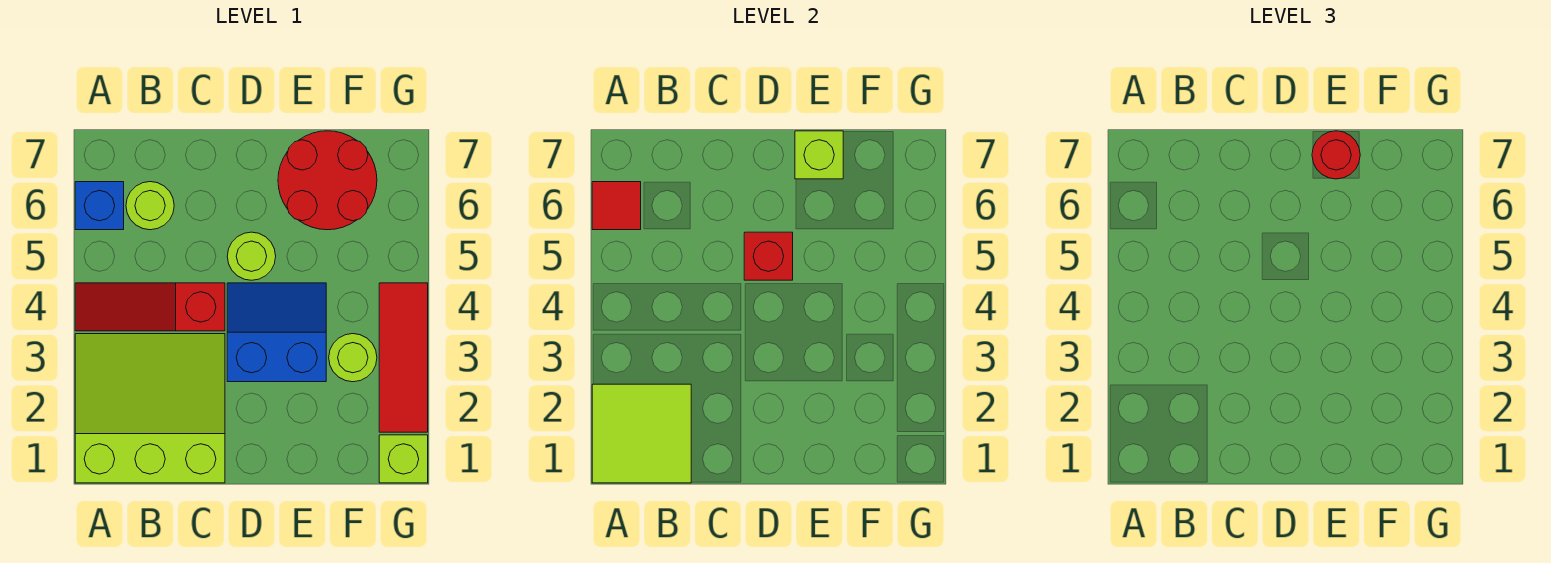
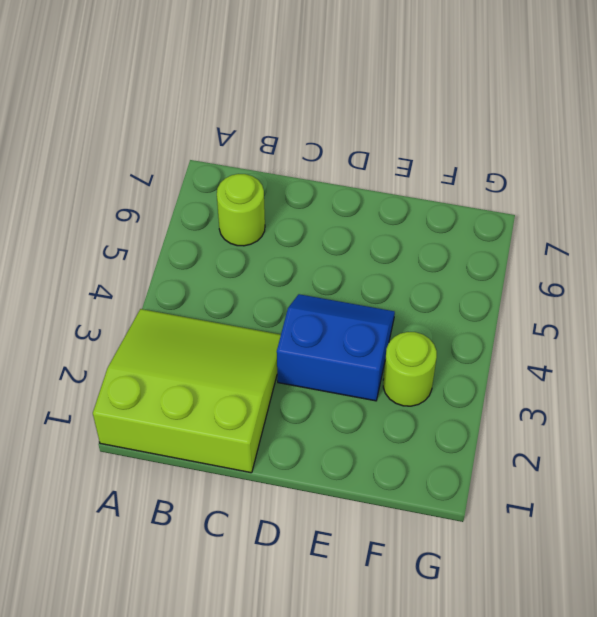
none -> red 1x3 slope [75,283,225,331]
none -> blue 1x1 brick [75,182,124,230]
none -> lime 1x1 round brick [227,232,276,280]

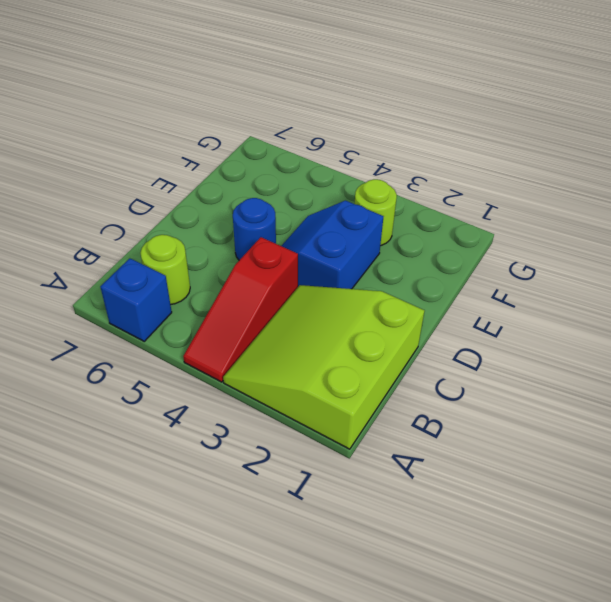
blue 1x1 round brick [233,198,276,260] -> lime 1x1 round brick [227,232,276,280]
none -> red 2x2 round brick [278,131,377,230]
none -> lime 1x1 brick [379,435,428,483]
none -> red 1x3 tile [379,283,428,432]

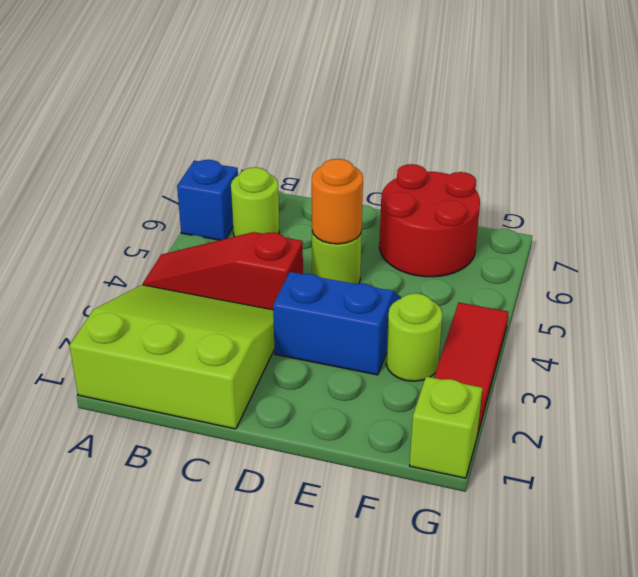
orange 1x1 round brick [312,159,363,244] -> red 1x1 brick [744,232,793,280]
none -> lime 2x2 tile [592,384,691,483]
none -> red 1x1 tile [592,182,641,230]
none -> lime 1x1 brick [795,131,843,179]

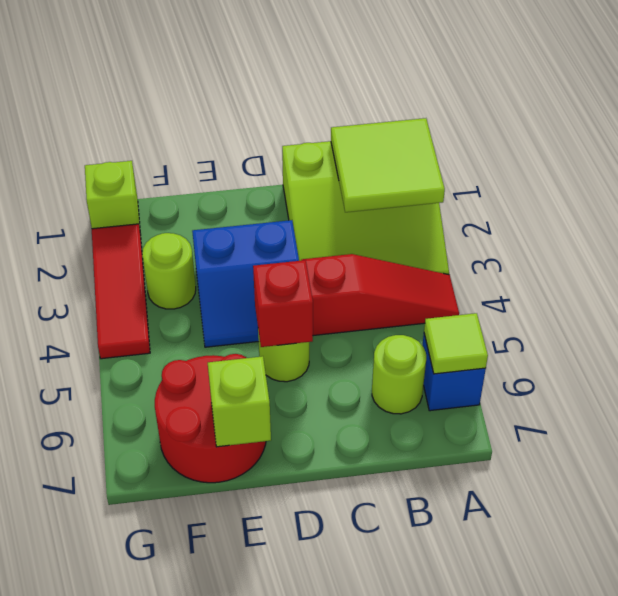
lime 1x1 tile [424,313,488,374] -> red 1x1 tile [592,182,641,230]
none -> red 1x1 round brick [1312,131,1360,179]

